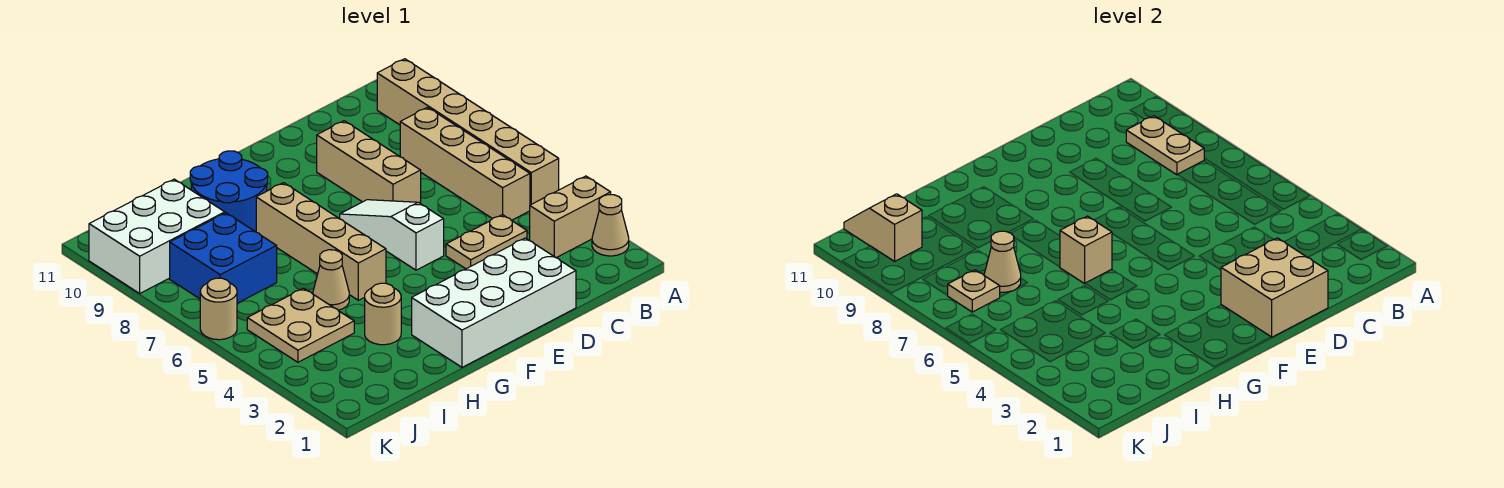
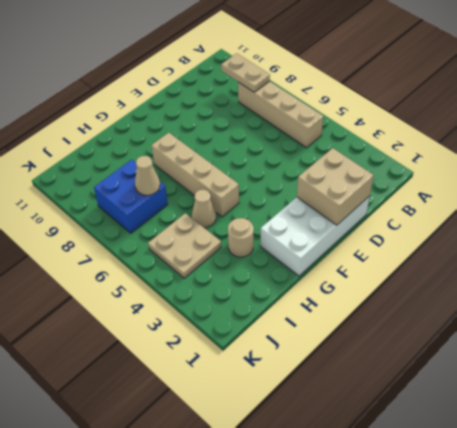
none -> tan 1x1 cone [592,195,629,256]
none -> tan 1x2 brick [530,176,611,258]
none -> tan 1x6 brick [377,59,559,205]

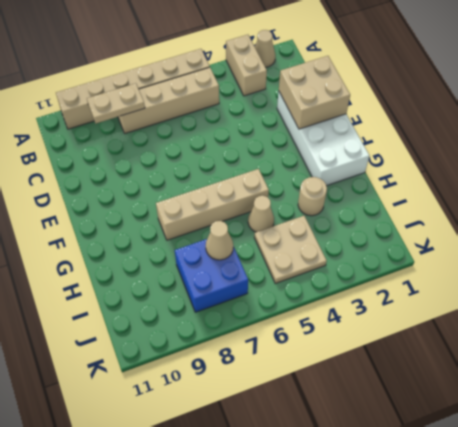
none -> tan 1x2 plate [446,215,527,269]
none -> tan 1x3 brick [317,121,421,204]
none -> white 1x3 slope [340,200,444,270]

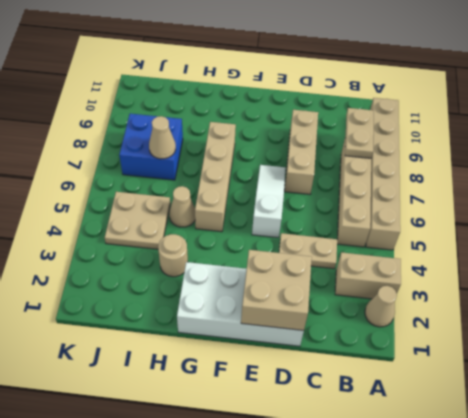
none -> blue 2x2 round brick [190,151,268,232]
none -> white 2x3 brick [89,179,225,293]
none -> tan 1x1 round brick [200,278,237,340]

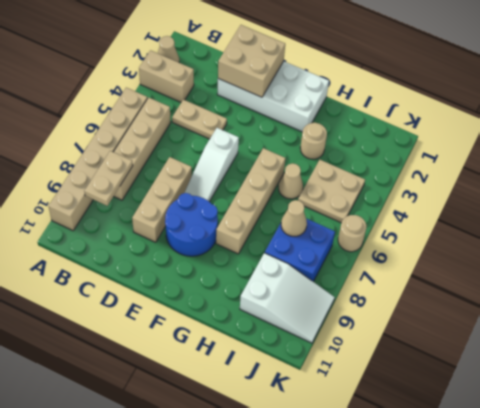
blue 2x2 round brick [165,193,218,256] -> blue 2x2 round brick moved to [190,151,268,232]
white 2x3 slope [240,253,335,343] -> white 2x3 brick [89,179,225,293]
none -> tan 1x1 brick [1060,216,1112,284]
none -> tan 1x1 plate [947,270,1000,312]
none -> tan 1x2 slope [844,194,922,261]

